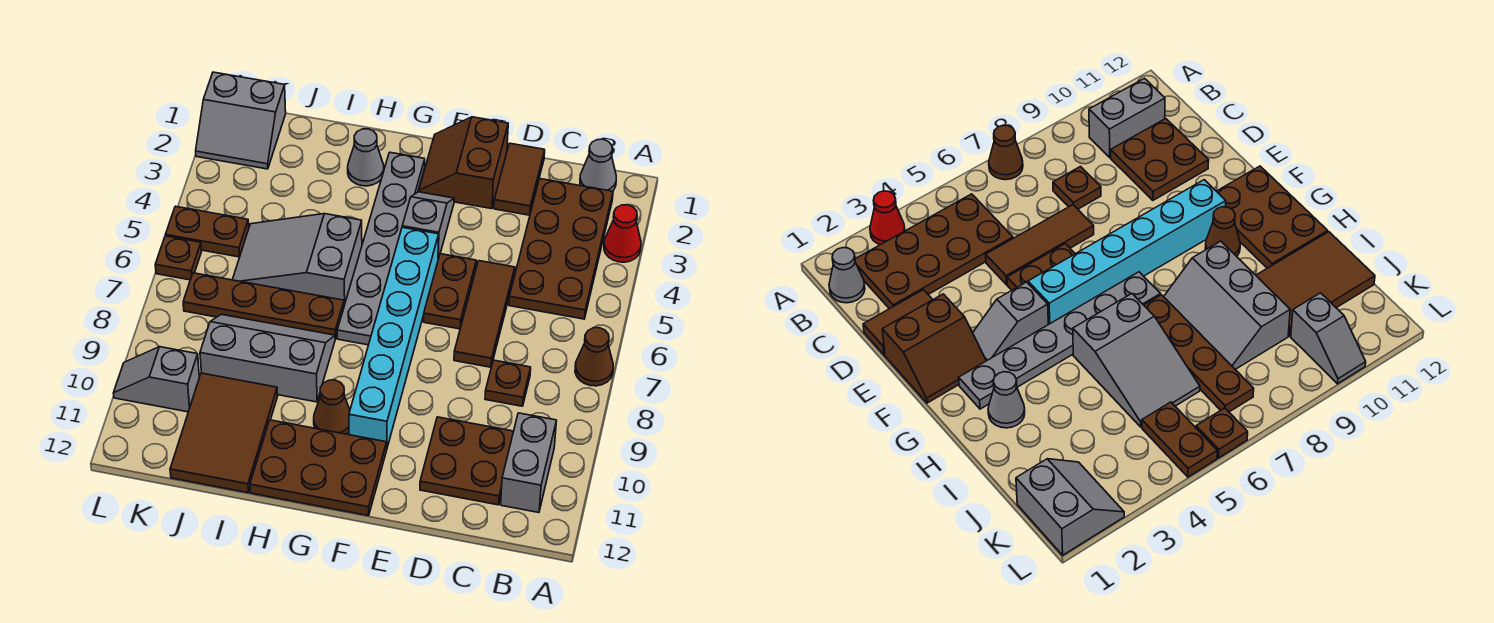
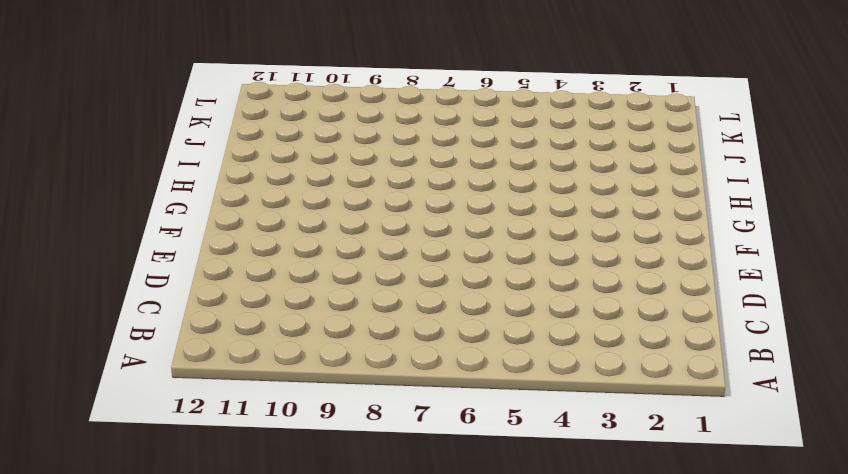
none -> red 1x1 cone [604,205,641,262]
none -> brown 1x1 cone [575,328,613,386]
none -> grey 1x1 cone [580,139,616,191]

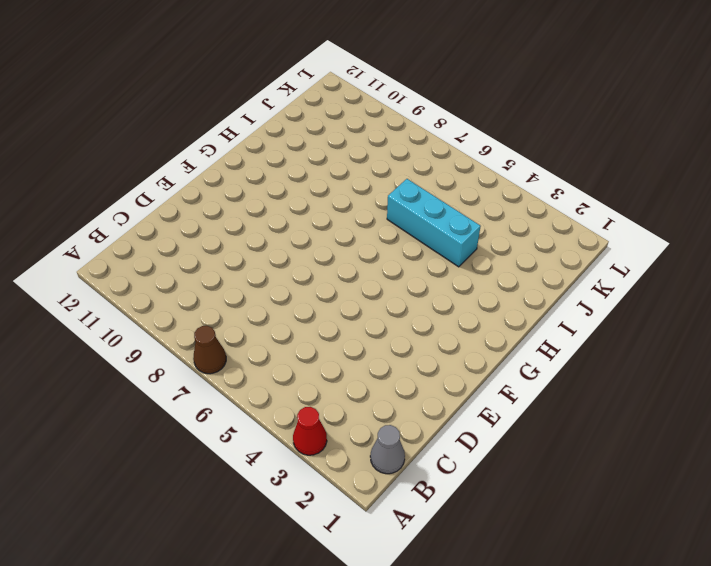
cyan 1x3 brick [387,179,481,267] -> grey 2x3 slope [232,214,362,305]
none -> brown 2x4 plate [509,179,613,319]
none -> grey 1x2 brick [501,413,557,513]
none -> brown 1x1 plate [485,360,531,406]

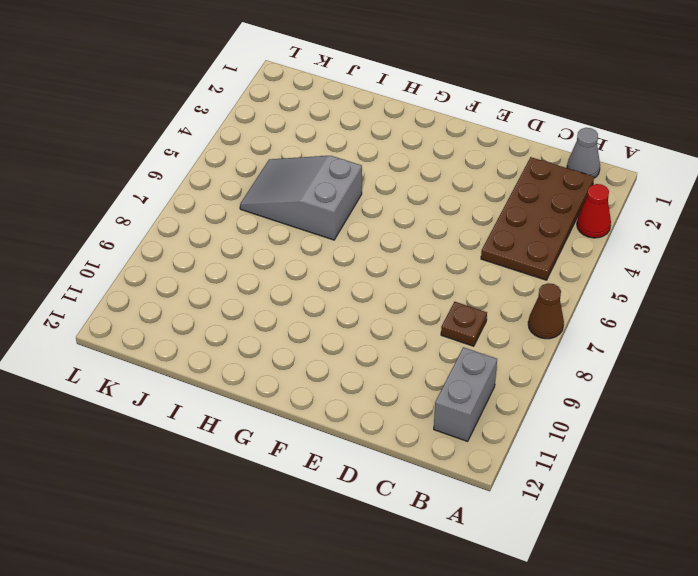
none -> brown 2x2 plate [420,417,514,505]
none -> brown 1x2 tile [494,143,545,215]
none -> brown 1x3 tile [454,261,515,367]

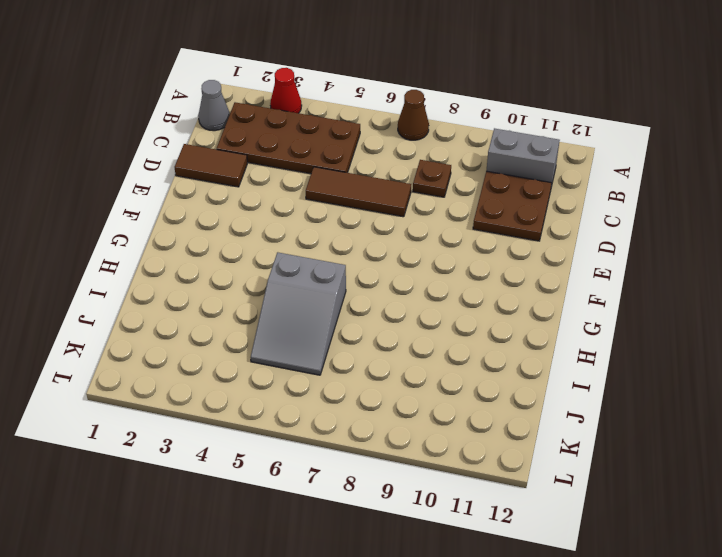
none -> brown 2x2 slope [419,117,508,209]
none -> brown 1x2 plate [424,254,476,329]
none -> grey 1x2 slope [402,192,454,259]

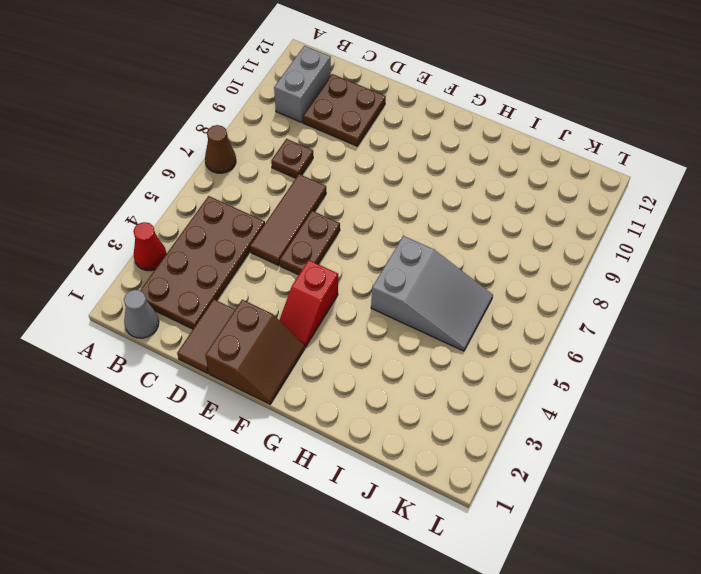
red 1x2 slope [279,260,338,347] -> grey 1x2 slope [402,192,454,259]
none -> cyan 1x6 brick [349,227,439,447]
none -> brown 2x3 plate [250,420,387,516]
none -> grey 1x6 plate [337,152,425,345]

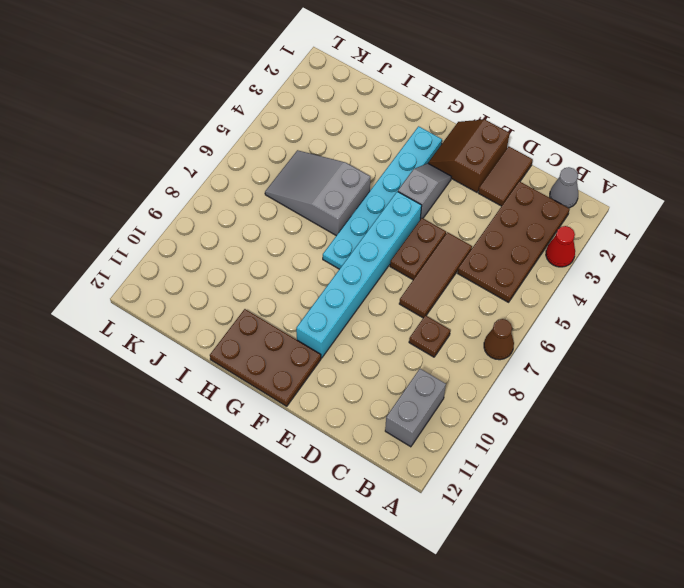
cyan 1x6 plate [323,126,442,269] -> grey 1x6 plate [337,152,425,345]
none -> brown 2x2 plate [420,417,514,505]
none -> brown 1x1 cone [314,380,350,434]
none -> grey 1x1 cone [348,129,384,186]

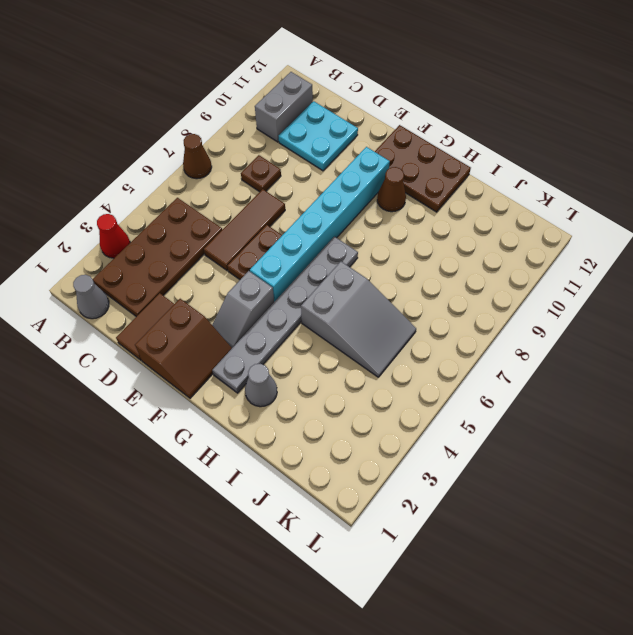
cyan 2x2 plate [279,101,358,171] -> brown 2x2 plate [420,417,514,505]
none -> brown 1x4 plate [183,273,344,339]
none -> grey 2x3 slope [200,314,335,402]
none -> brown 2x3 tile [170,373,278,493]

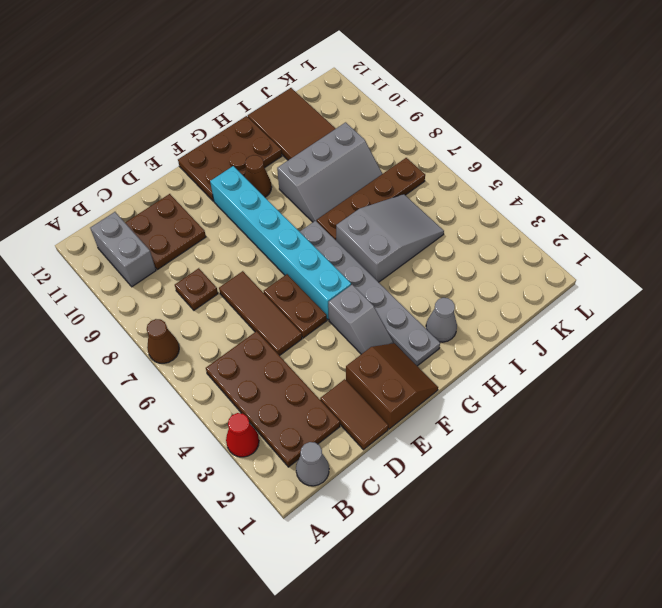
none -> grey 2x2 slope [196,72,286,169]
none -> brown 1x2 plate [166,206,249,257]
none -> grey 1x2 slope [113,347,199,412]

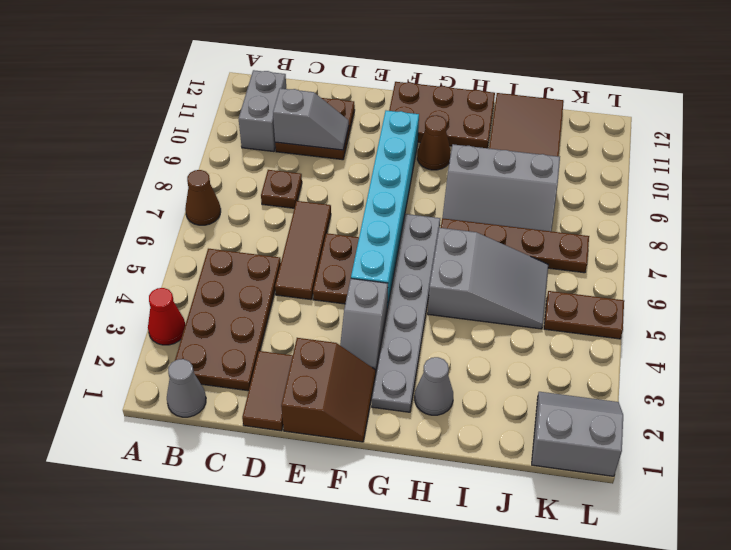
grey 1x2 slope [273,88,349,150] -> grey 1x2 slope moved to [113,347,199,412]
none -> brown 1x1 plate [155,236,202,280]

